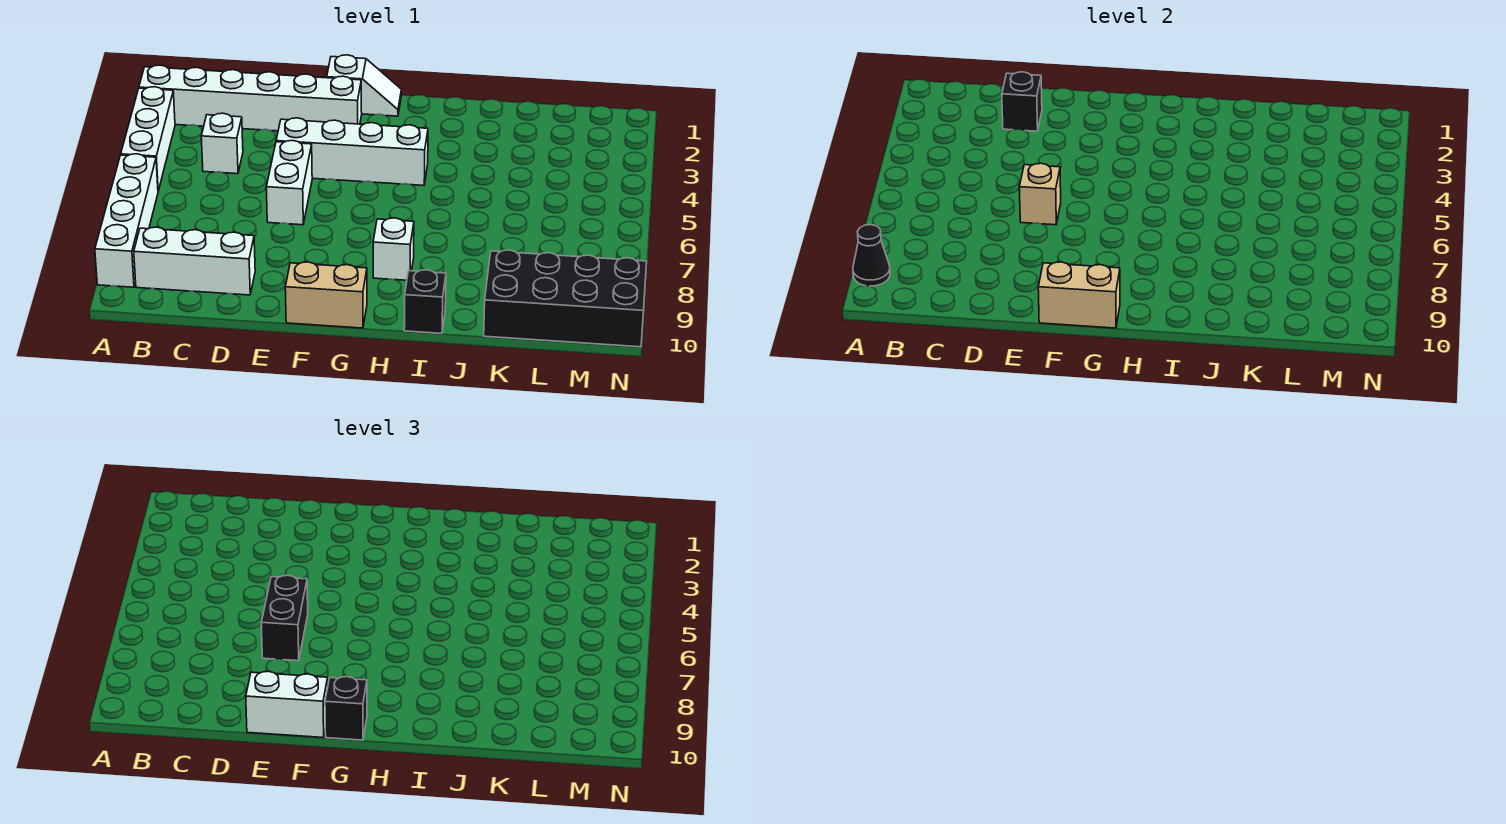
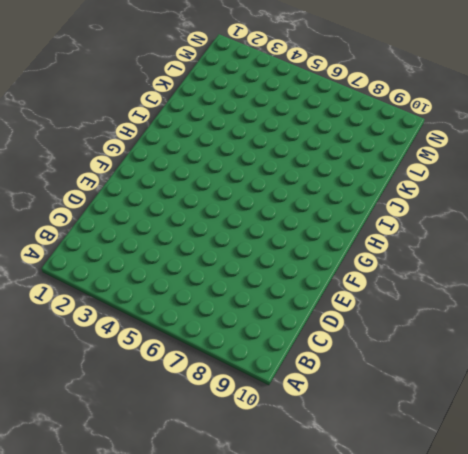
none -> white 1x6 brick [139,65,362,131]
none -> white 1x3 brick [121,87,175,191]
none -> white 1x4 brick [95,154,158,287]

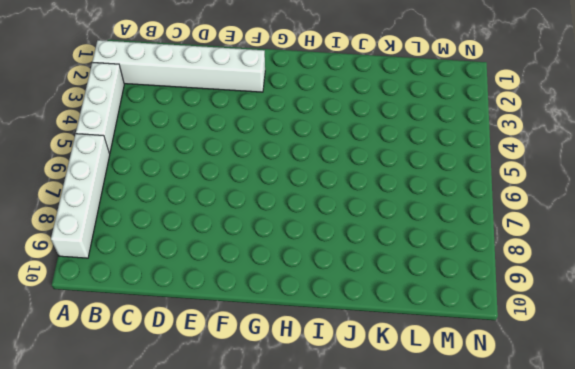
none -> white 1x3 brick [134,227,255,295]
none -> white 1x1 brick [201,113,243,174]
none -> white 1x4 brick [276,118,428,185]

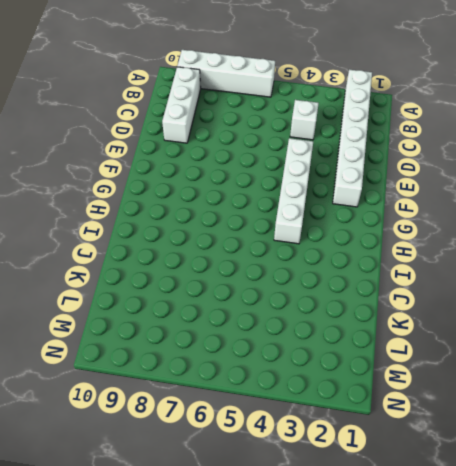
none -> white 1x3 brick [121,87,175,191]
none -> white 1x2 brick [266,140,312,225]
none -> white 1x2 slope [327,55,401,116]

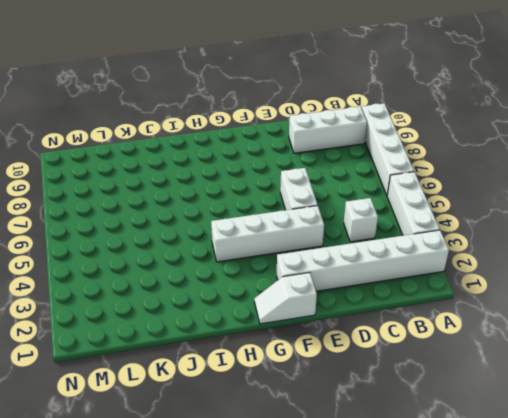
none -> tan 1x2 brick [285,262,367,328]
none -> white 1x1 brick [373,218,414,280]
none -> black 1x1 brick [404,270,446,333]

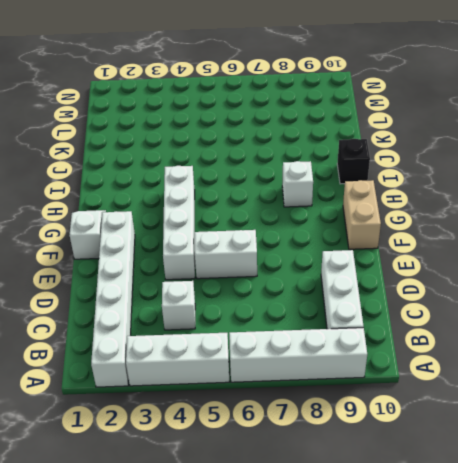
none -> black 2x4 brick [484,250,647,347]
none -> black 1x1 cone [853,225,890,286]
none -> black 1x1 brick [1002,72,1042,131]

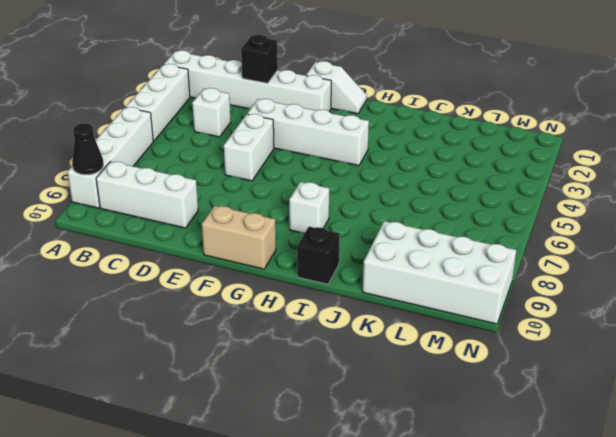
white 2x4 brick [363,221,516,324] -> black 2x4 brick [484,250,647,347]
none -> tan 1x1 brick [1019,163,1061,225]
none -> tan 1x2 brick [1038,262,1120,328]
none -> black 1x2 brick [261,575,308,661]

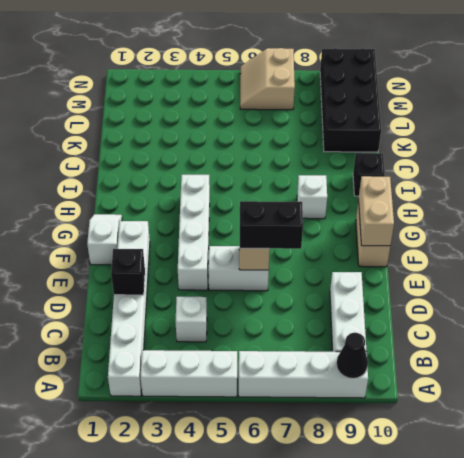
tan 2x2 slope [240,48,295,110] -> none
none -> white 1x2 brick [246,671,328,738]
none -> black 1x1 brick [325,677,367,740]

